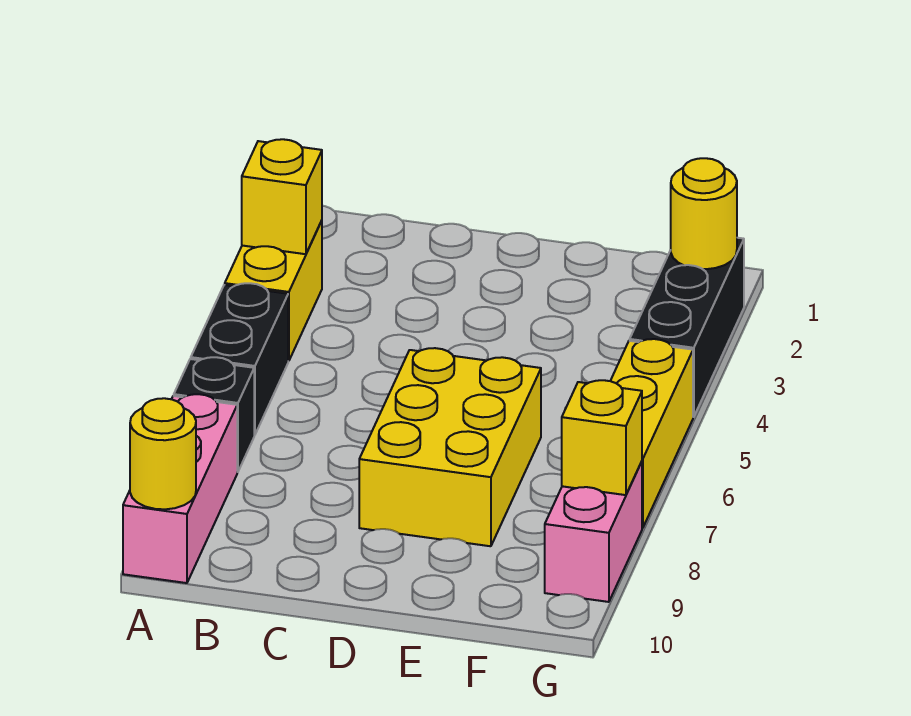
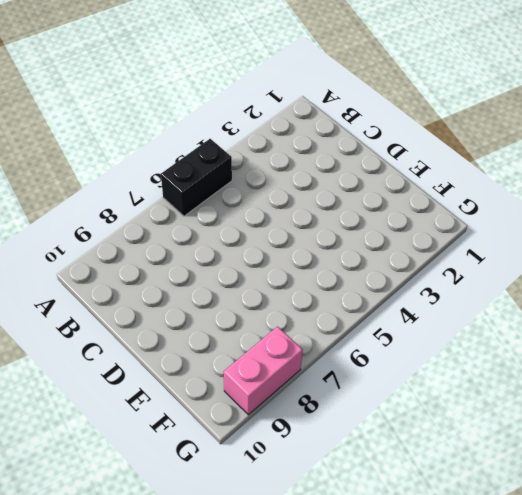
none -> yellow 1x2 brick [225,221,322,361]
none -> black 1x1 brick [174,357,254,472]
none -> pink 1x3 brick [123,394,237,583]

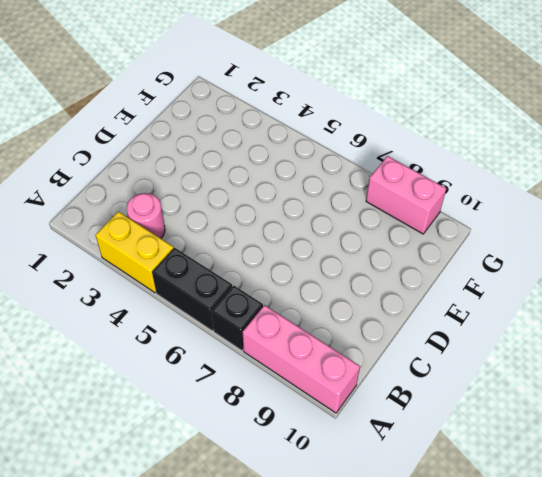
pink 1x1 round brick [127,193,165,238] -> none
none -> yellow 2x3 brick [359,348,541,546]
none -> black 1x3 brick [630,238,744,417]
none -> yellow 1x3 brick [611,339,693,528]

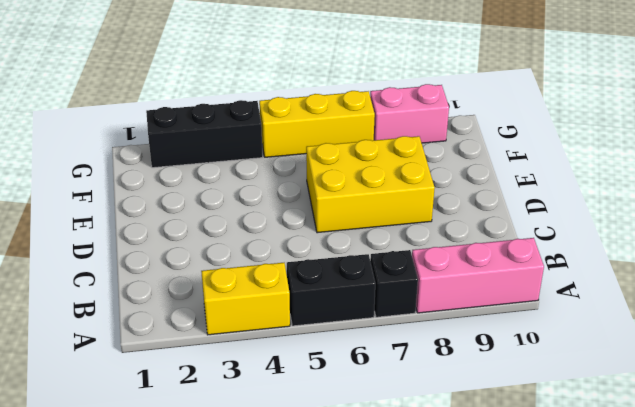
none -> yellow 1x1 brick [242,139,322,254]
none -> yellow 1x1 round brick [130,398,196,509]
none -> yellow 1x1 round brick [671,158,737,269]

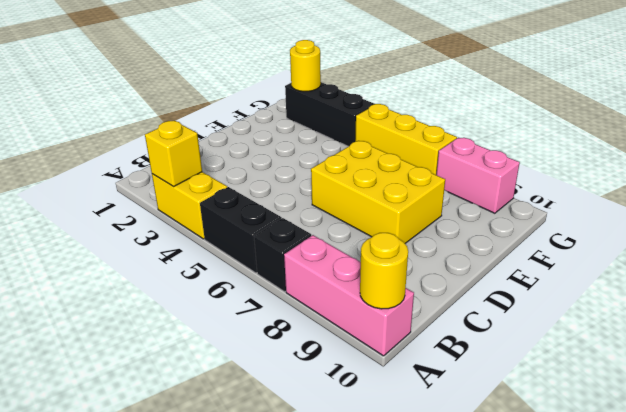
none -> yellow 1x1 brick [562,380,642,495]

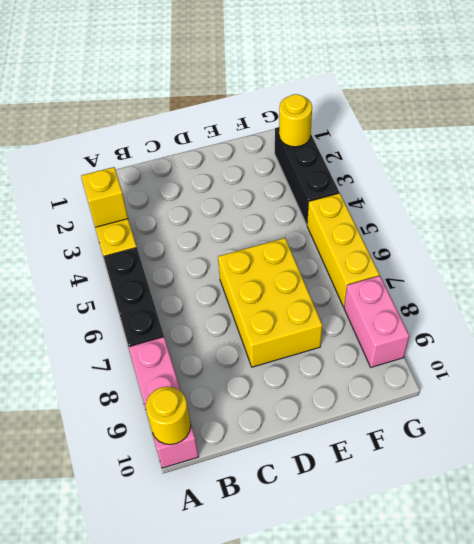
none -> yellow 1x1 brick [562,380,642,495]

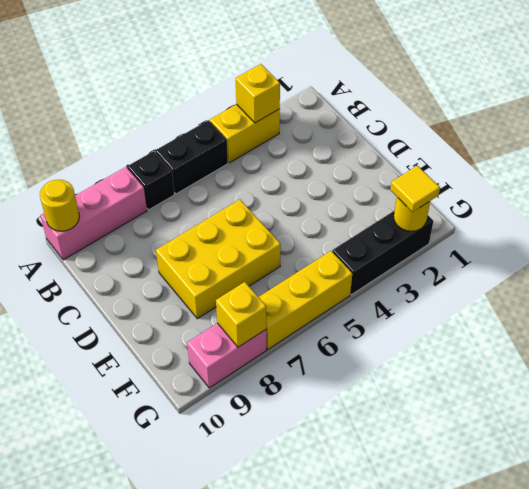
yellow 1x1 tile [390,166,440,212] -> none

